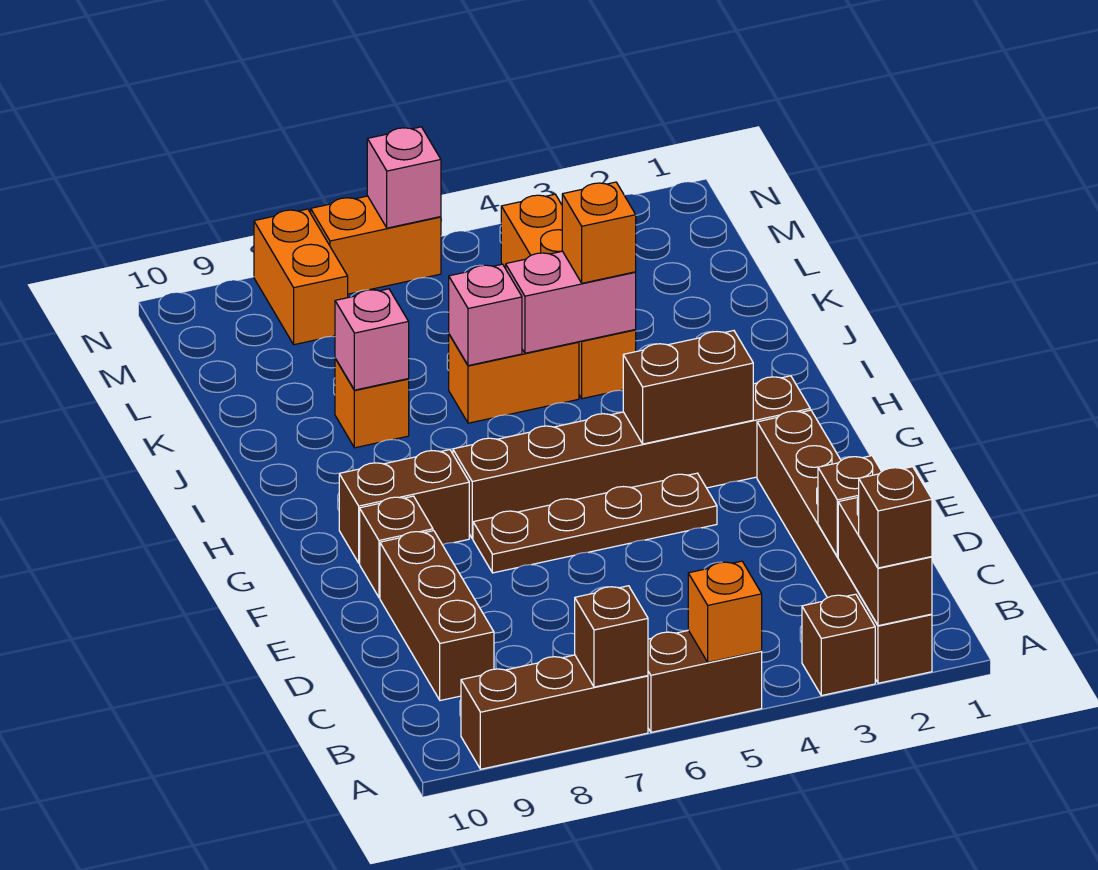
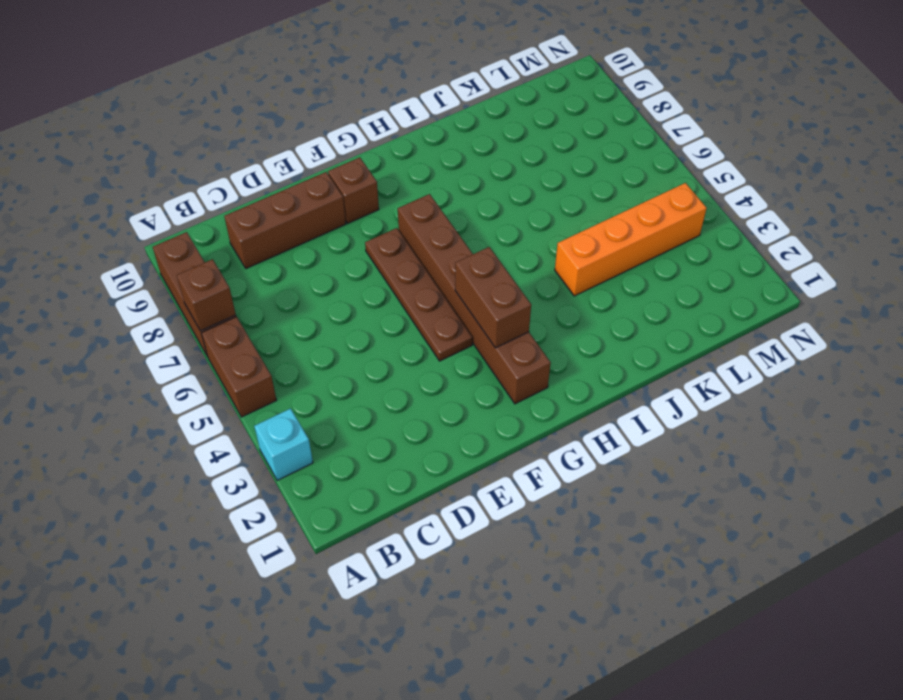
cyan 1x1 brick [254,408,313,480] -> brown 1x1 brick [802,594,875,696]
none -> brown 1x6 brick [757,410,932,683]
none -> brown 1x2 brick [339,450,469,563]
none -> orange 1x2 brick [449,335,579,423]

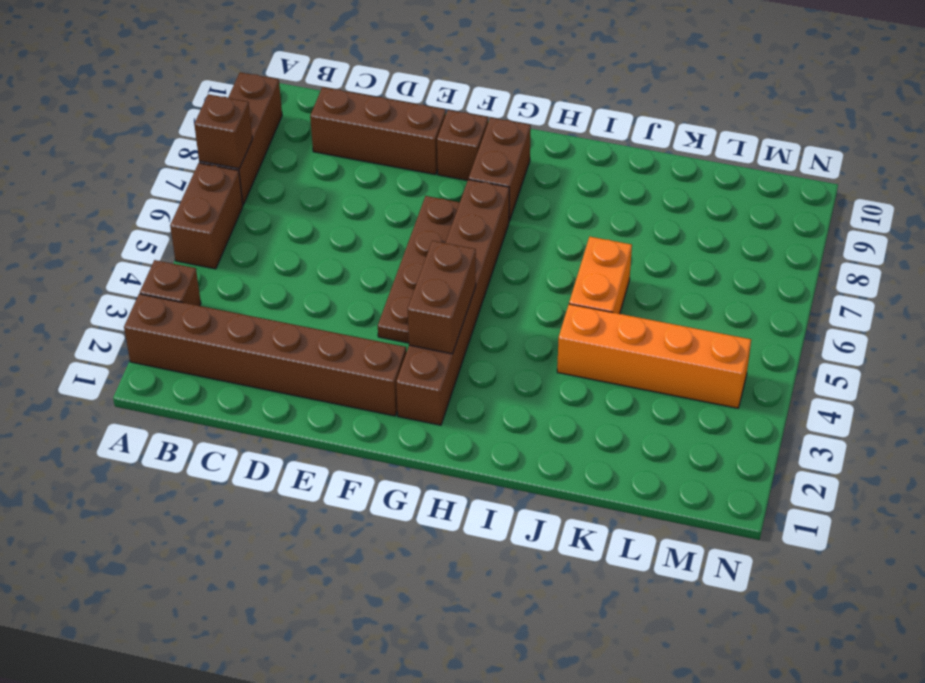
none -> orange 1x1 brick [335,358,409,448]
none -> orange 1x2 brick [254,209,348,345]
none -> orange 1x2 brick [311,196,441,294]

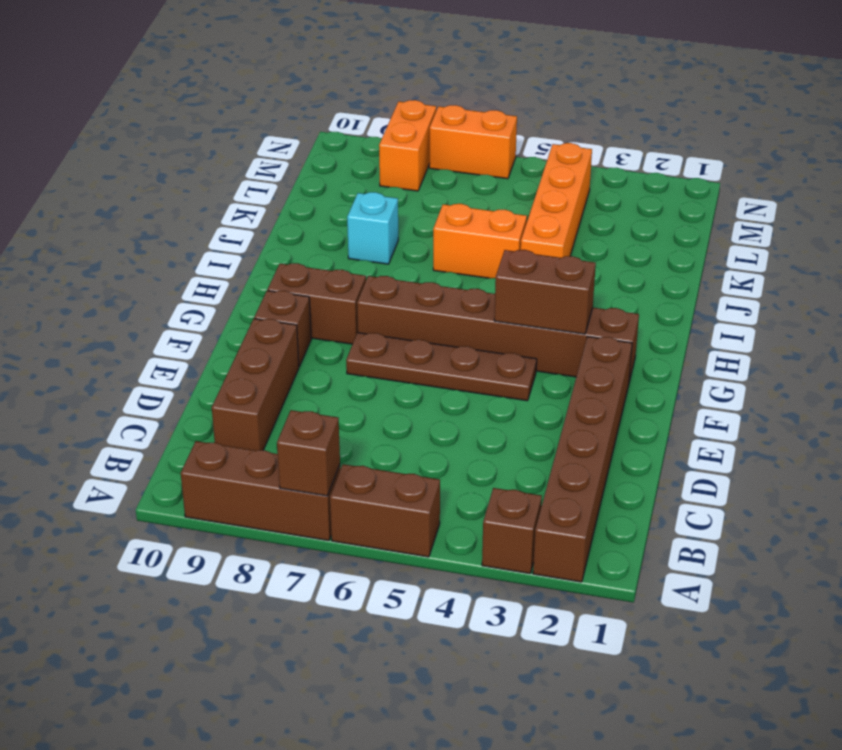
cyan 1x1 brick [347,192,398,264] -> orange 1x1 brick [335,358,409,448]
none -> brown 1x2 brick [838,497,932,626]
none -> orange 1x1 brick [688,561,762,662]
none -> brown 1x1 brick [818,456,882,557]

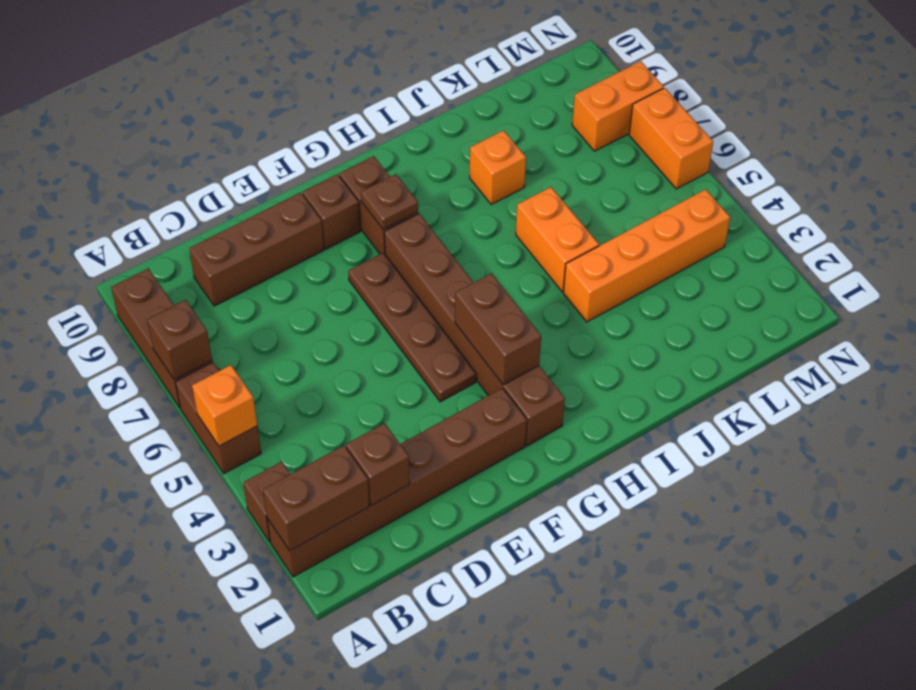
brown 1x1 plate [361,174,418,230] -> none
none -> pink 1x2 brick [506,251,636,353]
none -> pink 1x1 brick [449,264,522,366]
none -> pink 1x1 brick [335,289,409,390]

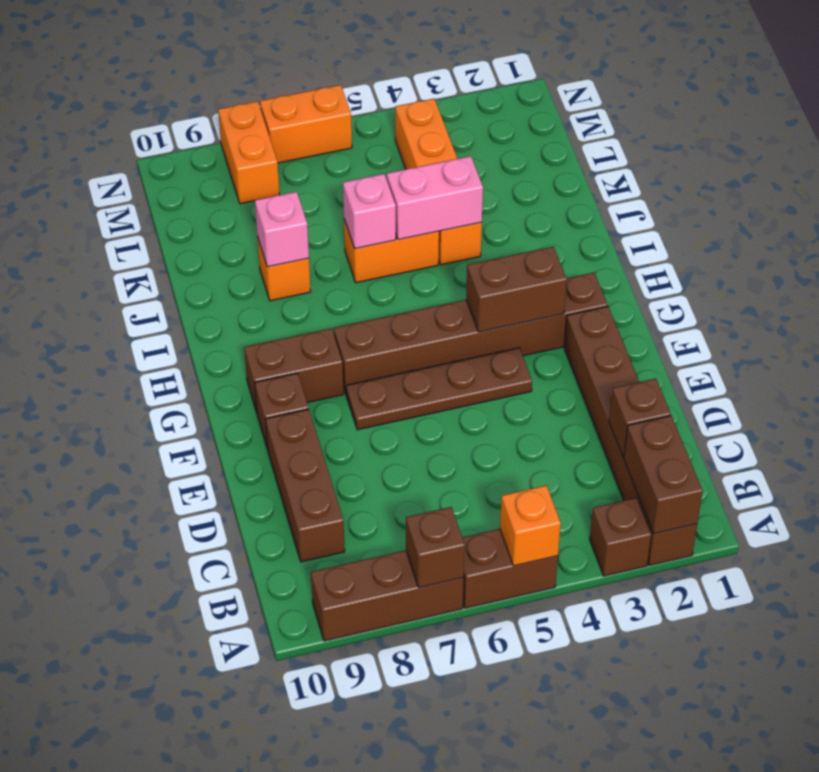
none -> pink 1x1 brick [367,127,441,228]
none -> brown 1x1 brick [859,467,932,568]
none -> orange 1x1 brick [562,182,636,283]

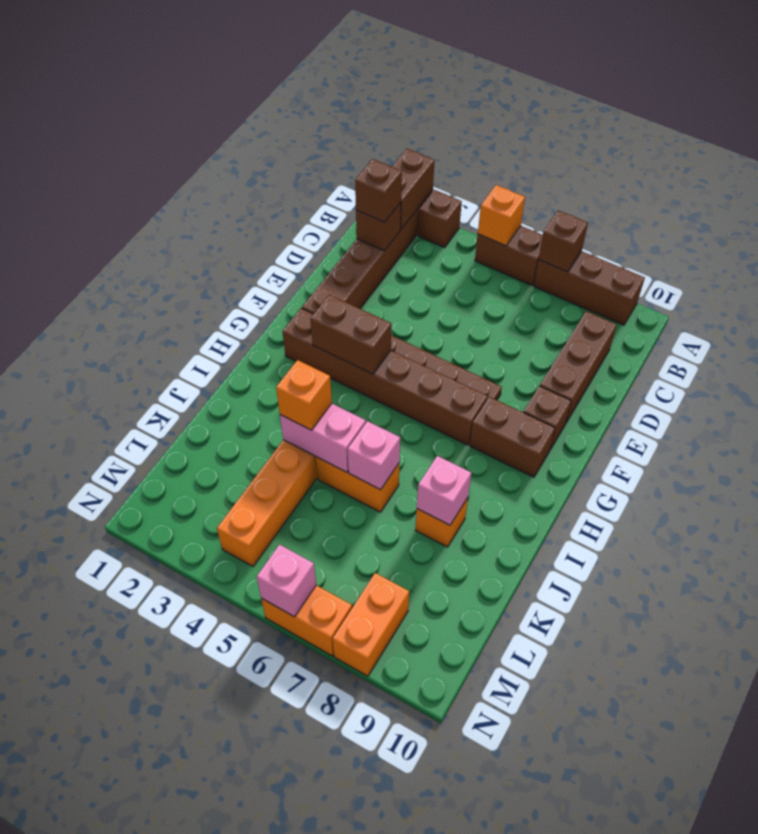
brown 1x1 brick [355,159,402,222] -> brown 1x1 brick moved to [859,467,932,568]

